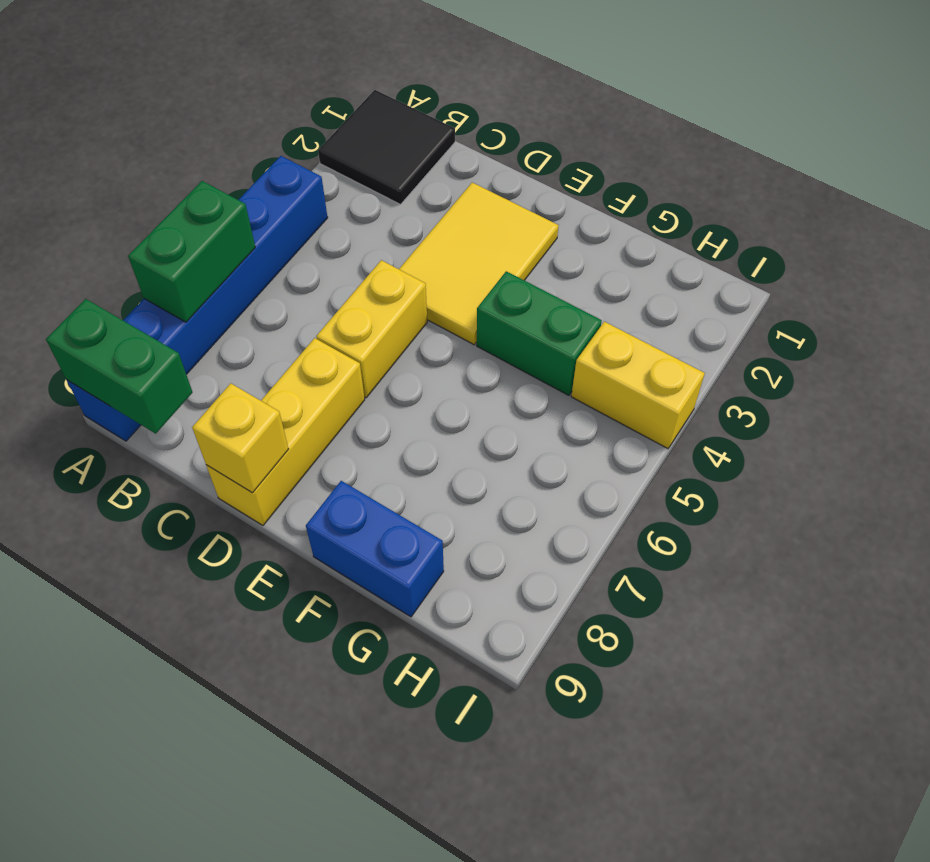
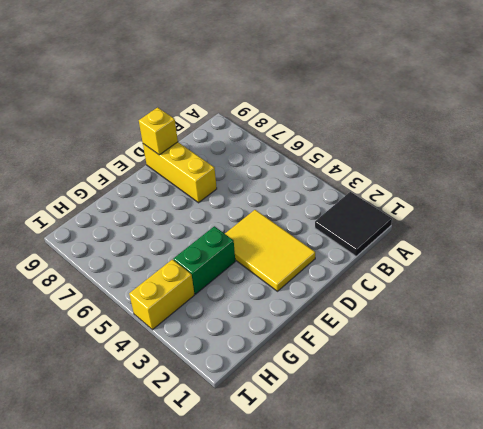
none -> blue 1x6 brick [67,156,328,441]
none -> yellow 1x2 brick [316,260,427,398]

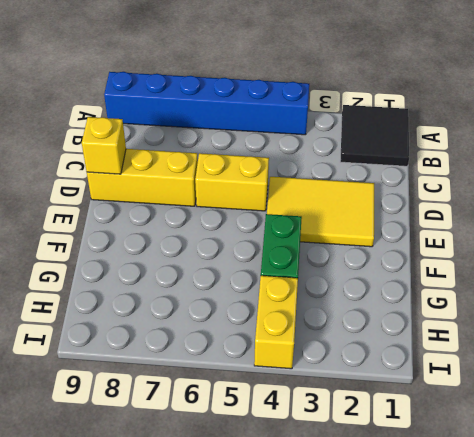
none -> blue 1x2 brick [306,481,444,617]
none -> green 1x2 brick [128,181,255,322]

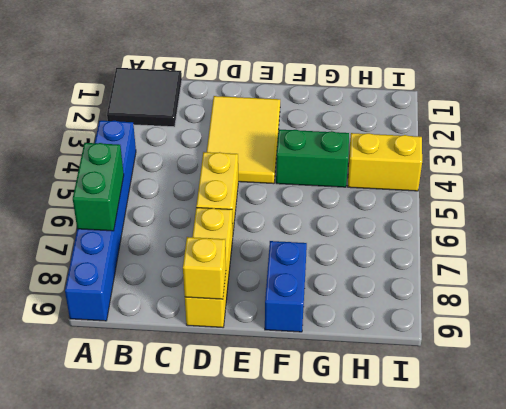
blue 1x2 brick [265,241,307,332] -> blue 1x2 brick turned to [306,481,444,617]
none -> green 1x2 brick [46,299,193,434]

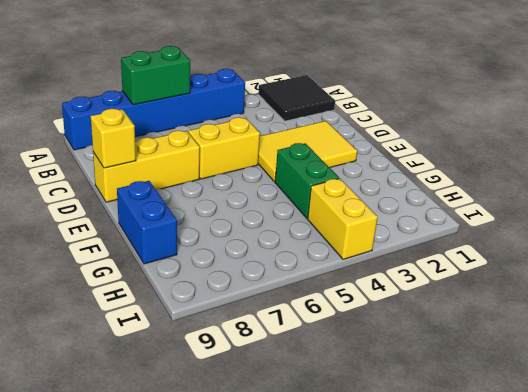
none -> green 1x2 brick [46,299,193,434]

